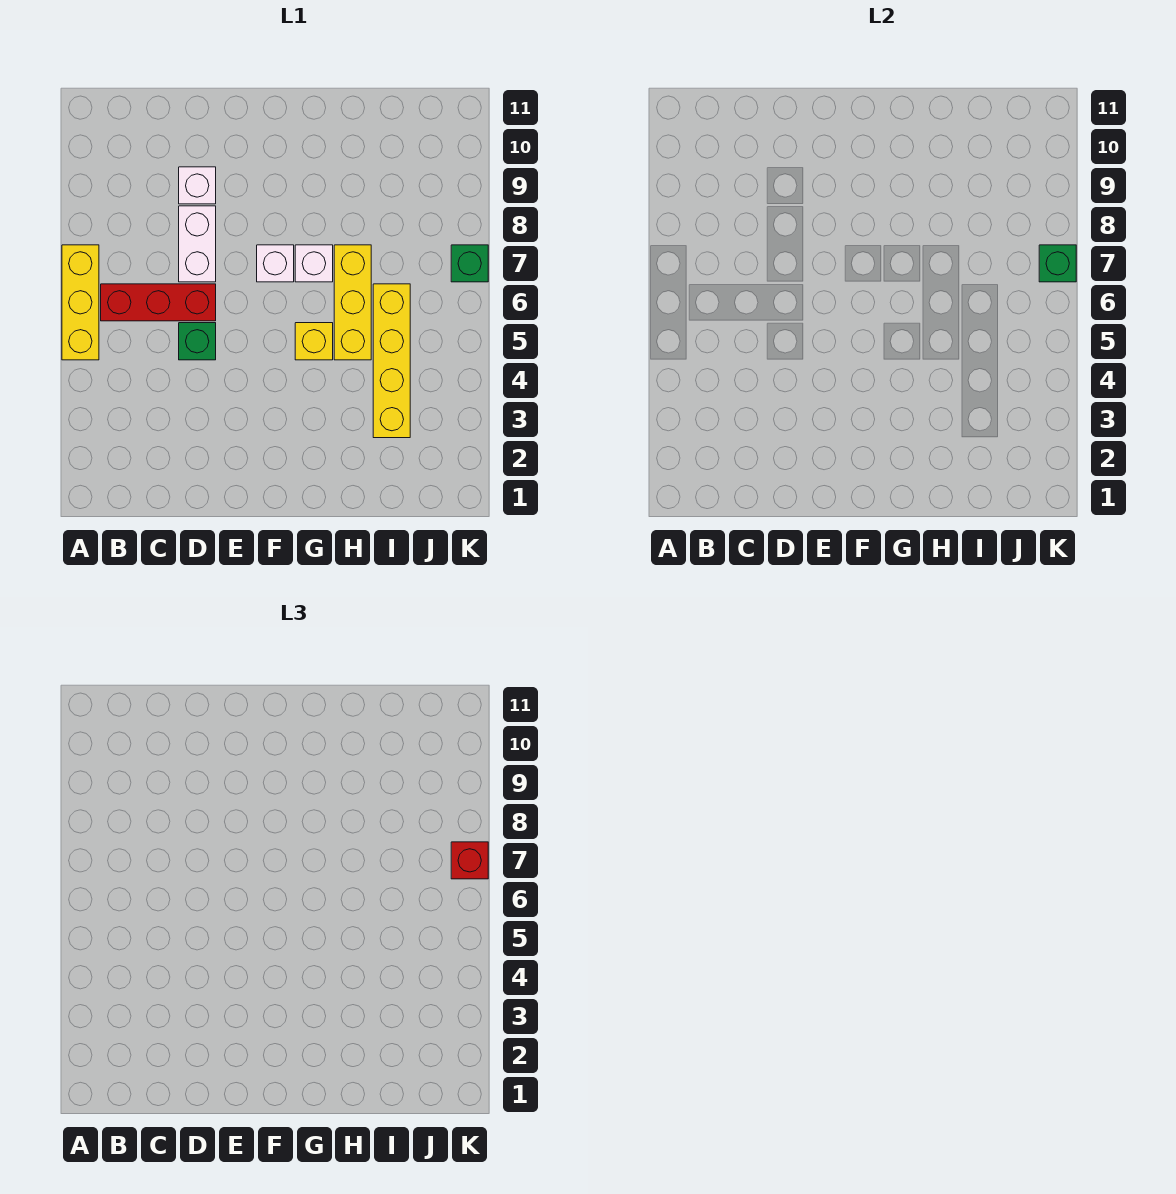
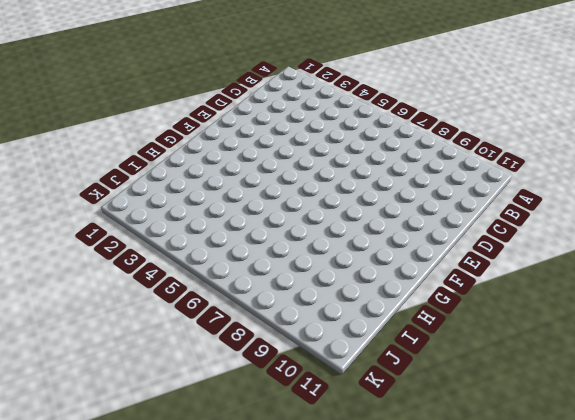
none -> yellow 1x3 brick [62,245,99,360]
none -> red 1x3 brick [101,284,216,321]
none -> green 1x1 brick [179,323,216,360]

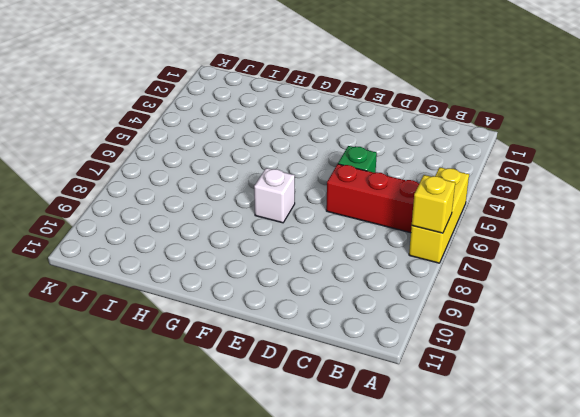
yellow 1x1 brick [412,175,455,233] -> yellow 1x1 brick moved to [295,323,333,360]
none -> white 1x2 brick [179,206,216,282]
none -> white 1x1 brick [179,167,216,204]
none -> white 1x1 brick [295,245,333,282]

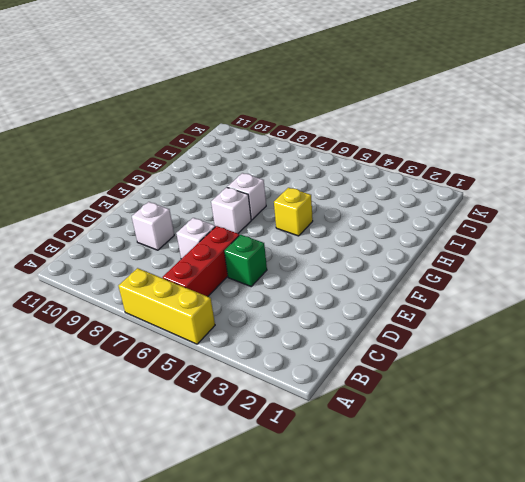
white 1x1 brick [176,218,215,259] -> white 1x2 brick [179,206,216,282]
none -> yellow 1x3 brick [334,245,371,360]
none -> yellow 1x4 brick [373,284,410,438]
none -> green 1x1 brick [451,245,488,282]

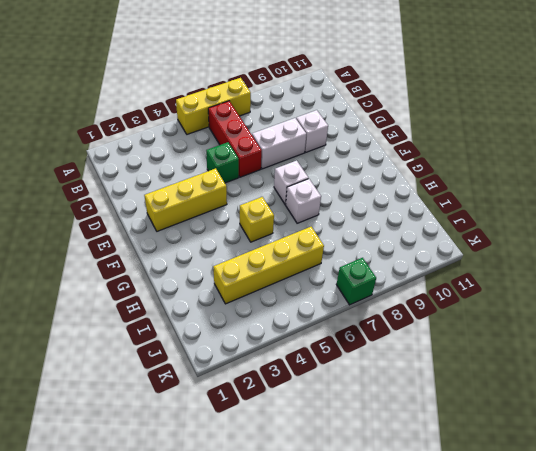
yellow 1x3 brick [144,168,227,231] -> yellow 1x3 brick moved to [334,245,371,360]
none -> green 1x1 brick [1039,245,1076,282]
none -> red 1x1 brick [451,842,488,879]

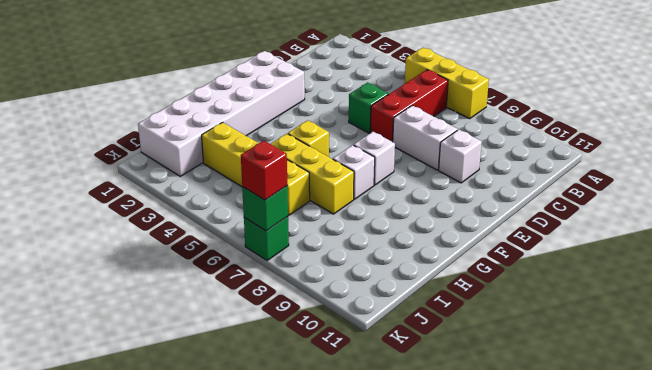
white 2x6 brick [138,51,305,176] -> none

